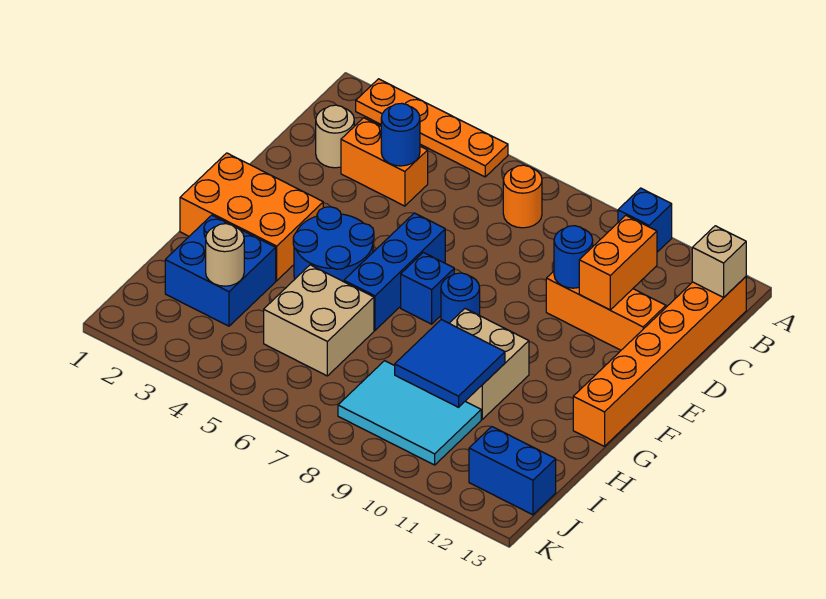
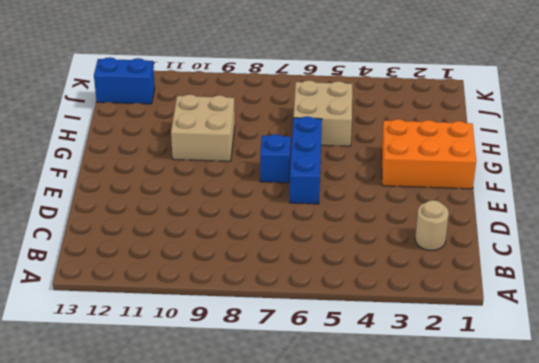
none -> orange 1x4 plate [356,79,508,177]
none -> blue 1x1 brick [618,188,672,252]
none -> orange 1x1 round brick [503,165,542,228]

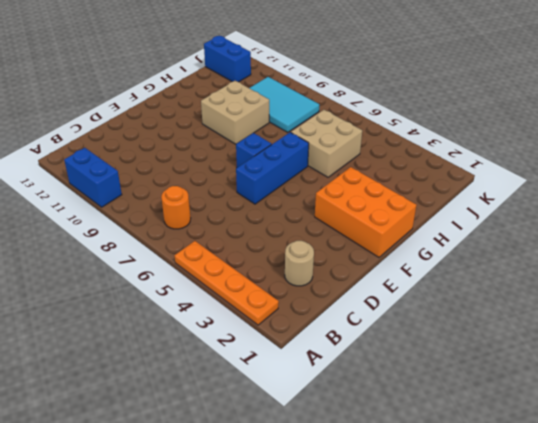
blue 1x2 brick [64,148,122,207] -> blue 1x1 brick [618,188,672,252]
none -> orange 1x6 brick [573,277,746,446]
none -> orange 1x2 brick [341,118,428,206]
none -> orange 1x3 brick [546,271,666,350]

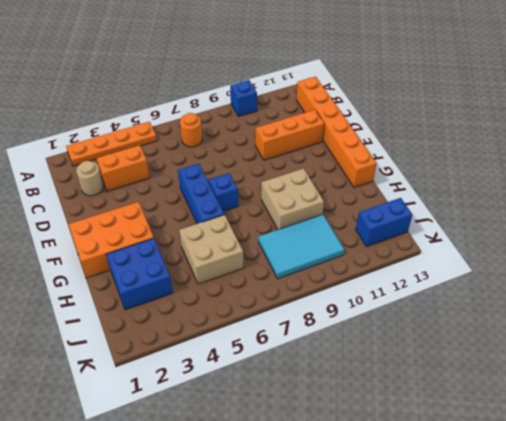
none -> blue 2x2 round brick [293,207,374,282]
none -> blue 1x1 round brick [441,273,480,323]
none -> tan 1x1 brick [692,226,746,297]

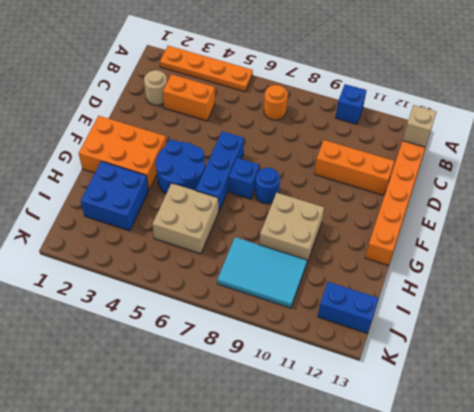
none -> blue 1x1 round brick [381,103,420,166]
none -> orange 1x2 brick [579,216,657,310]
none -> blue 1x1 round brick [554,226,593,288]

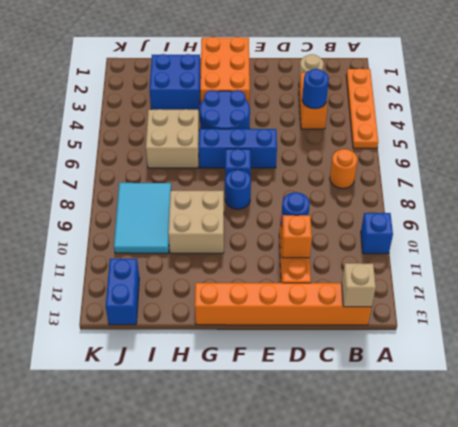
orange 1x1 brick [281,215,312,258] -> orange 1x2 brick [579,216,657,310]
none -> blue 2x2 tile [395,320,505,407]
none -> tan 1x1 round brick [206,224,244,286]

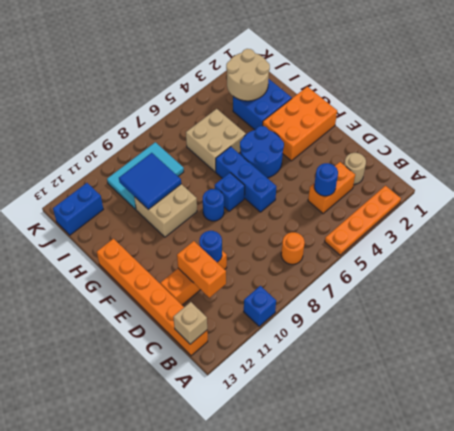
tan 2x2 round brick [226,49,270,101] -> tan 1x1 round brick [206,224,244,286]

